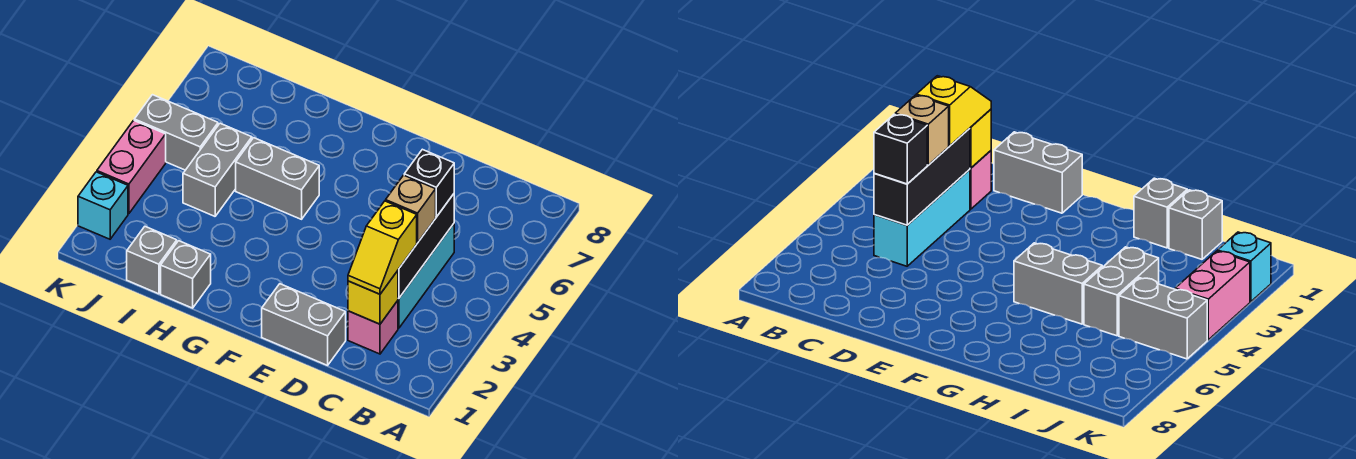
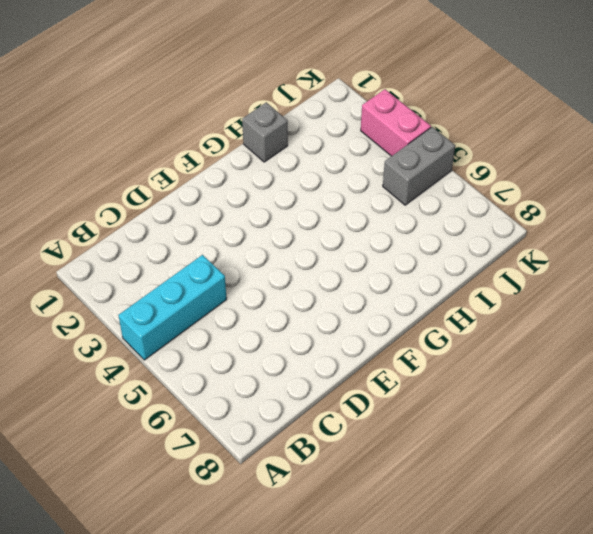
cyan 1x3 brick [118,255,227,360] -> cyan 1x3 brick turned to [398,224,454,328]
none -> pink 1x1 brick [348,301,398,354]
none -> grey 1x2 brick [262,284,346,365]
none -> grey 1x2 brick [236,138,319,219]

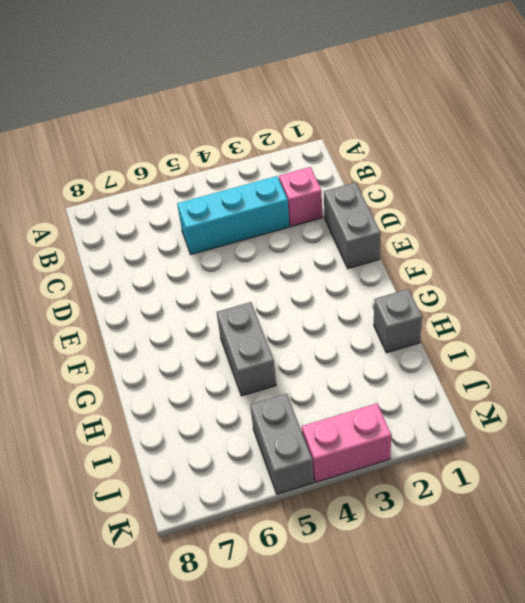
none -> grey 1x1 brick [127,227,177,294]
none -> grey 1x2 brick [183,123,252,216]
none -> cyan 1x1 brick [78,172,128,239]

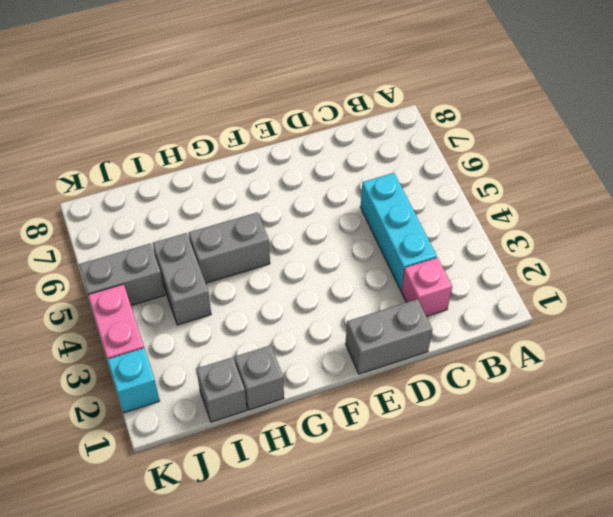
none -> yellow 1x1 brick [348,271,398,324]
none -> black 1x3 brick [398,194,454,299]
none -> yellow 1x2 slope [348,201,417,294]

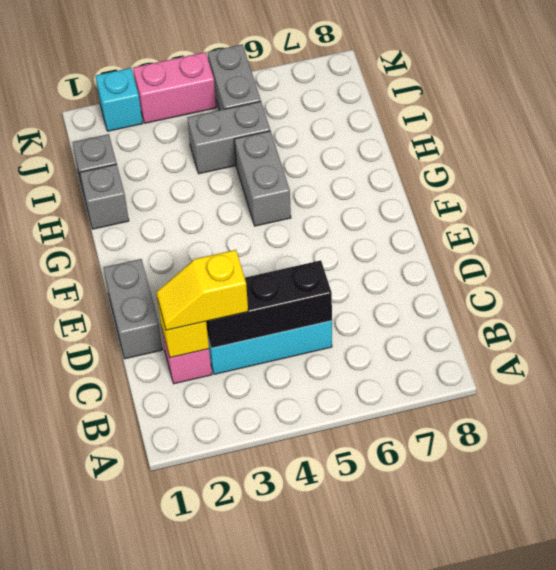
none -> tan 1x1 brick [386,175,436,243]
none -> black 1x1 brick [404,149,454,217]

